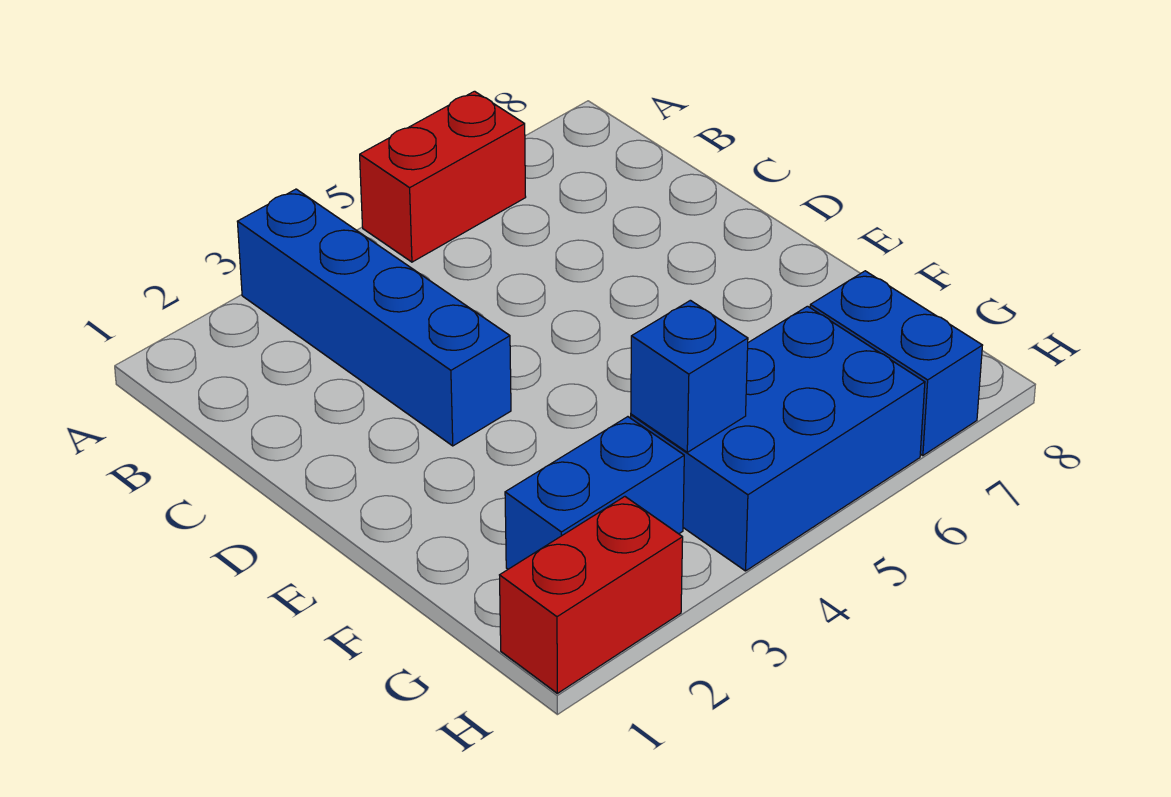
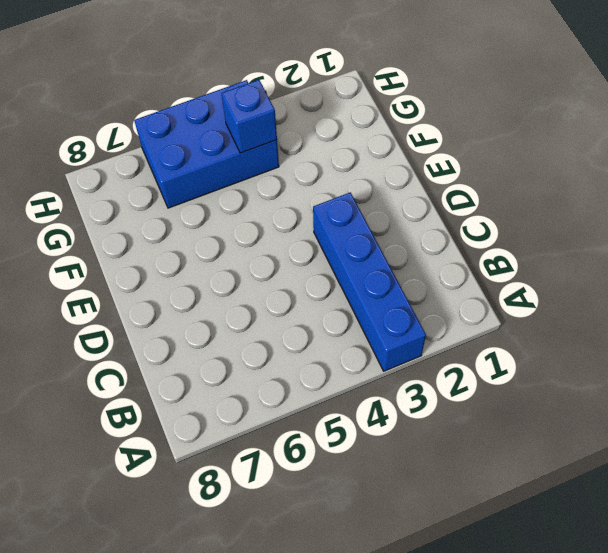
none -> red 1x2 brick [360,91,526,262]
none -> blue 1x2 brick [505,417,684,569]

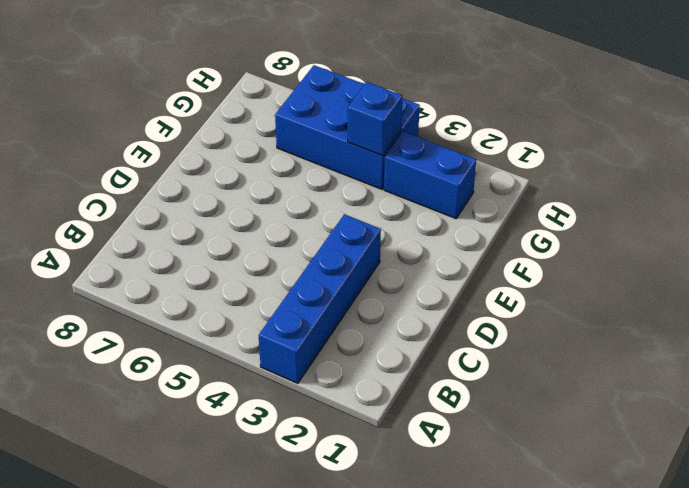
none -> red 1x2 brick [360,91,526,262]
none -> blue 1x2 brick [810,271,983,456]

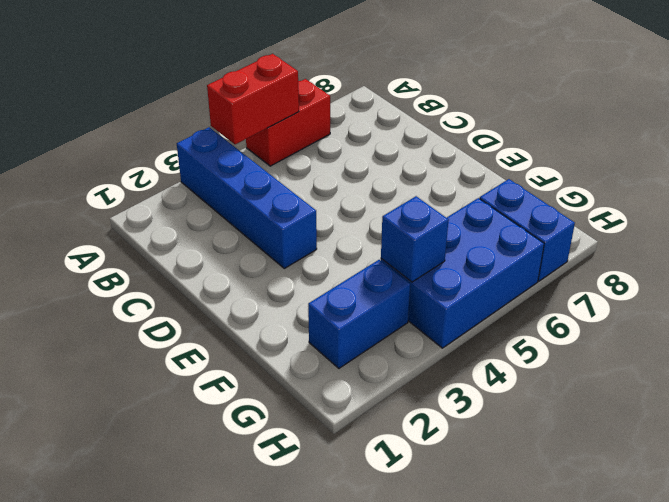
red 1x2 brick [207,54,299,144] -> red 1x2 brick moved to [500,497,683,693]

